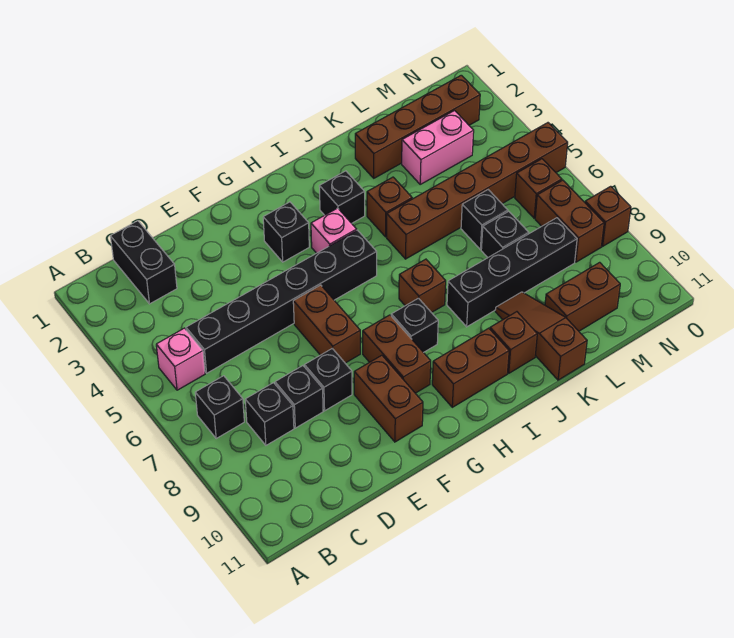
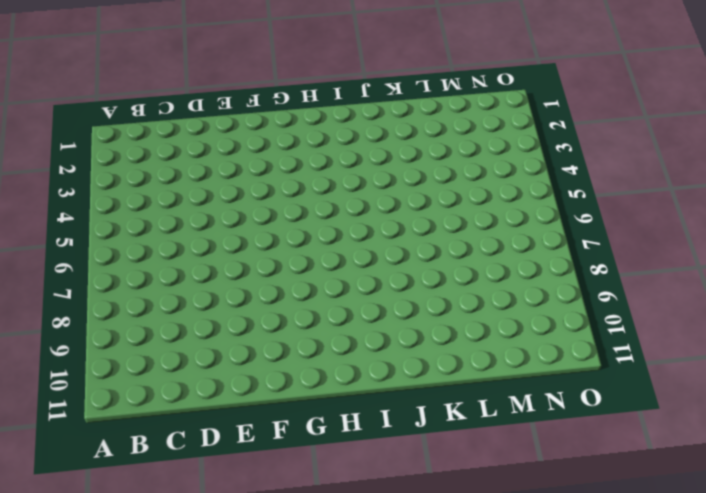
none -> pink 1x1 brick [156,328,205,390]
none -> black 1x1 brick [195,376,244,438]
none -> black 1x2 brick [110,221,177,304]

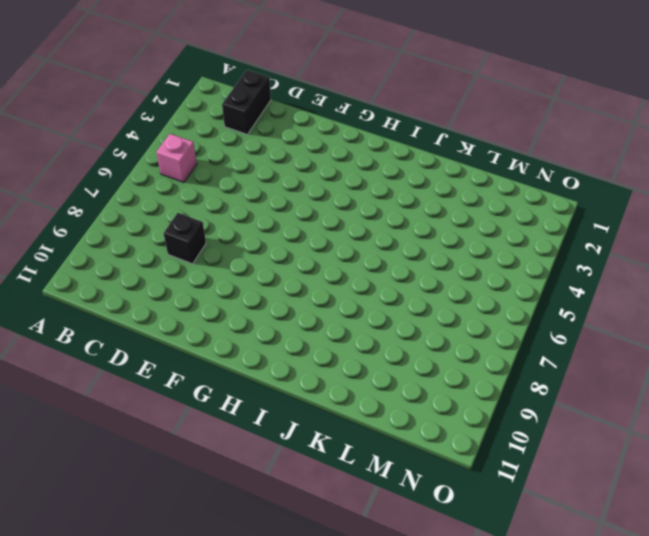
none -> black 1x1 brick [195,376,244,438]
none -> black 1x6 brick [186,230,377,373]
none -> black 1x1 brick [245,383,294,445]

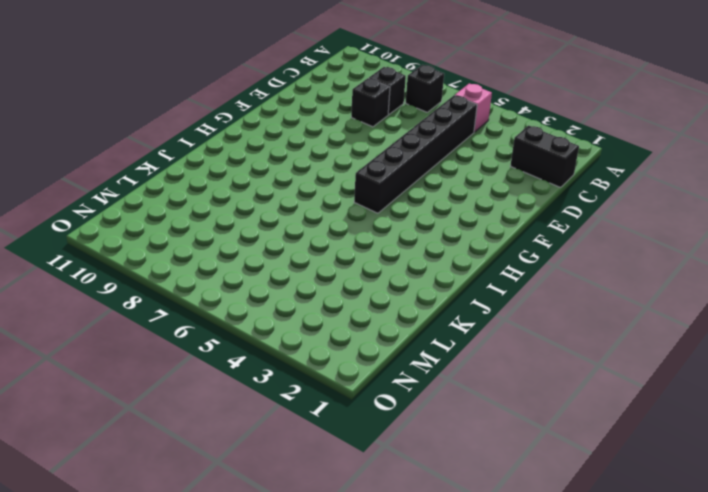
none -> black 1x1 brick [305,348,352,411]
none -> brown 1x2 brick [293,285,360,363]
none -> brown 1x2 brick [354,355,423,442]

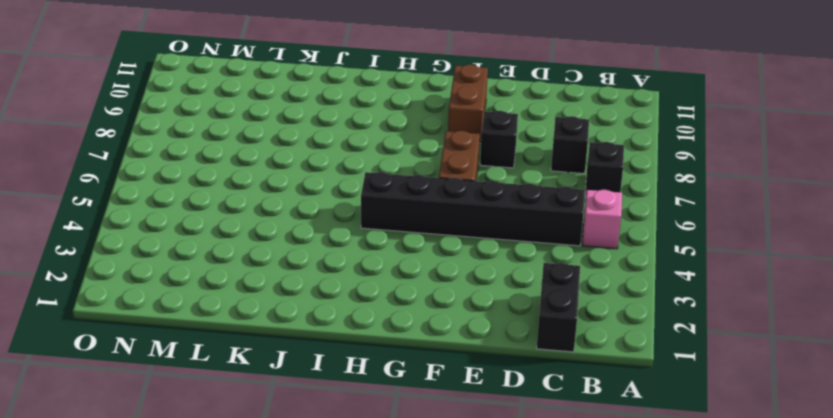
none -> black 1x1 brick [275,366,323,428]
none -> black 1x1 brick [263,202,309,262]
none -> brown 1x2 brick [363,315,431,393]

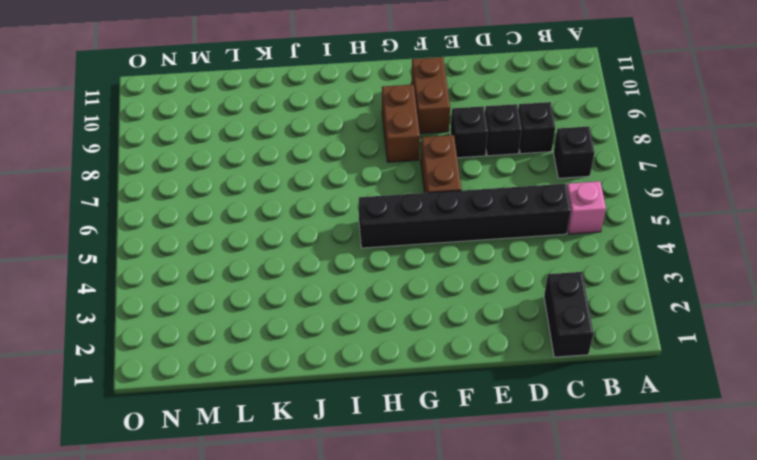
none -> black 1x1 brick [263,202,309,262]
none -> pink 1x1 brick [311,208,357,253]
none -> black 1x1 brick [391,298,438,353]

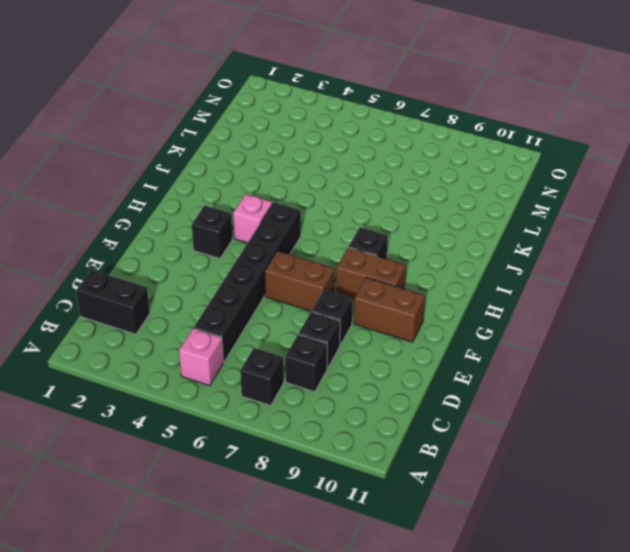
none -> brown 1x2 brick [432,328,509,407]
none -> black 1x1 brick [319,171,365,223]
none -> brown 1x1 brick [399,259,446,313]

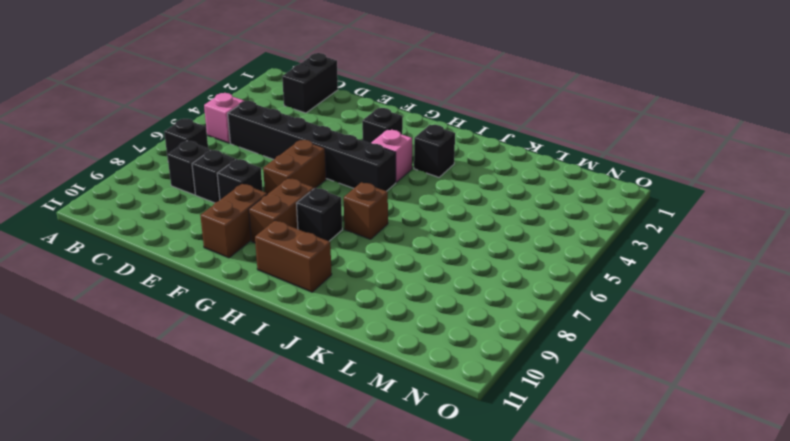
none -> brown 1x1 brick [367,177,412,237]
none -> brown 1x6 brick [387,123,568,259]
none -> black 1x4 brick [447,218,577,327]

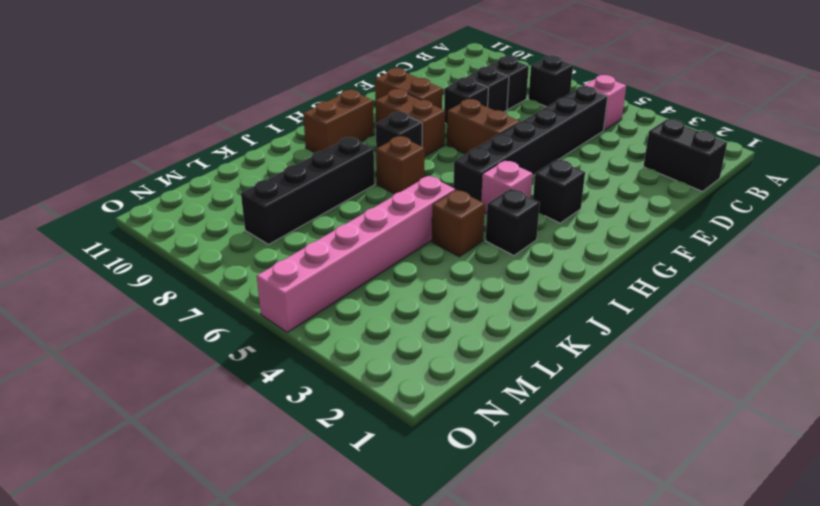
pink 1x6 brick [257,176,455,332] -> brown 1x6 brick [387,123,568,259]
none -> brown 1x1 brick [490,312,537,373]
none -> brown 1x4 brick [355,75,480,178]
none -> brown 1x3 slope [495,292,587,380]

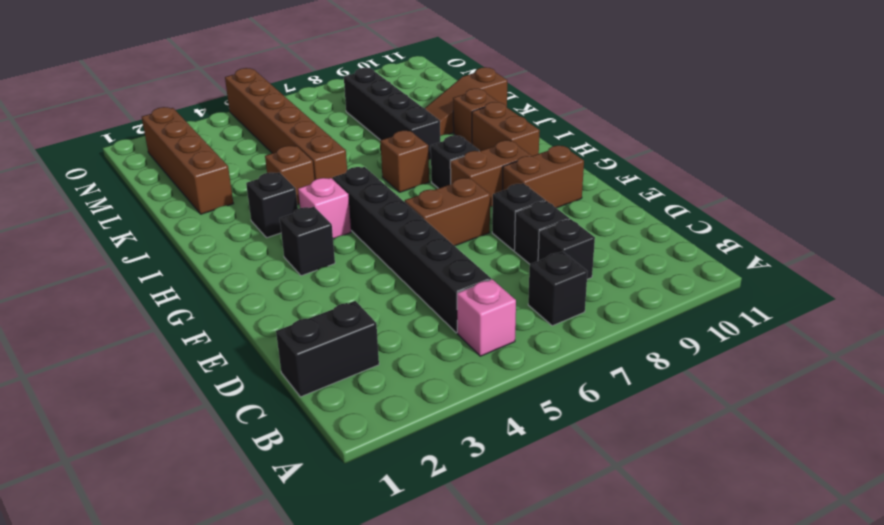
none -> pink 1x2 brick [402,111,474,184]
none -> black 1x1 brick [461,190,508,250]
none -> black 1x1 brick [481,211,529,257]

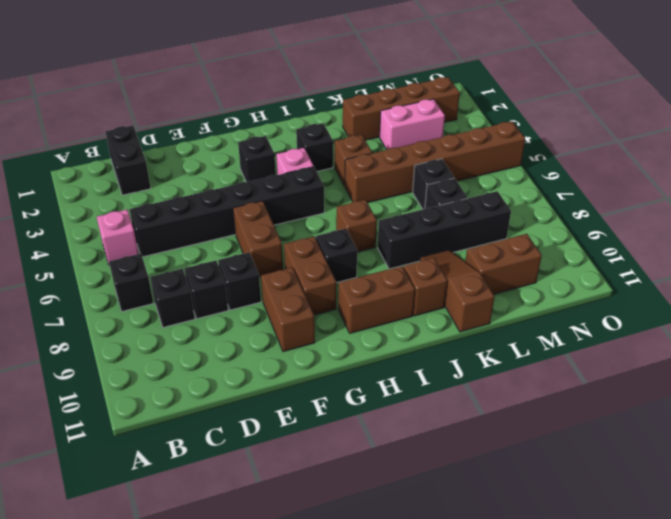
none -> brown 1x1 brick [515,159,562,218]
none -> brown 1x2 brick [535,180,604,262]
none -> brown 1x1 brick [585,186,631,246]

